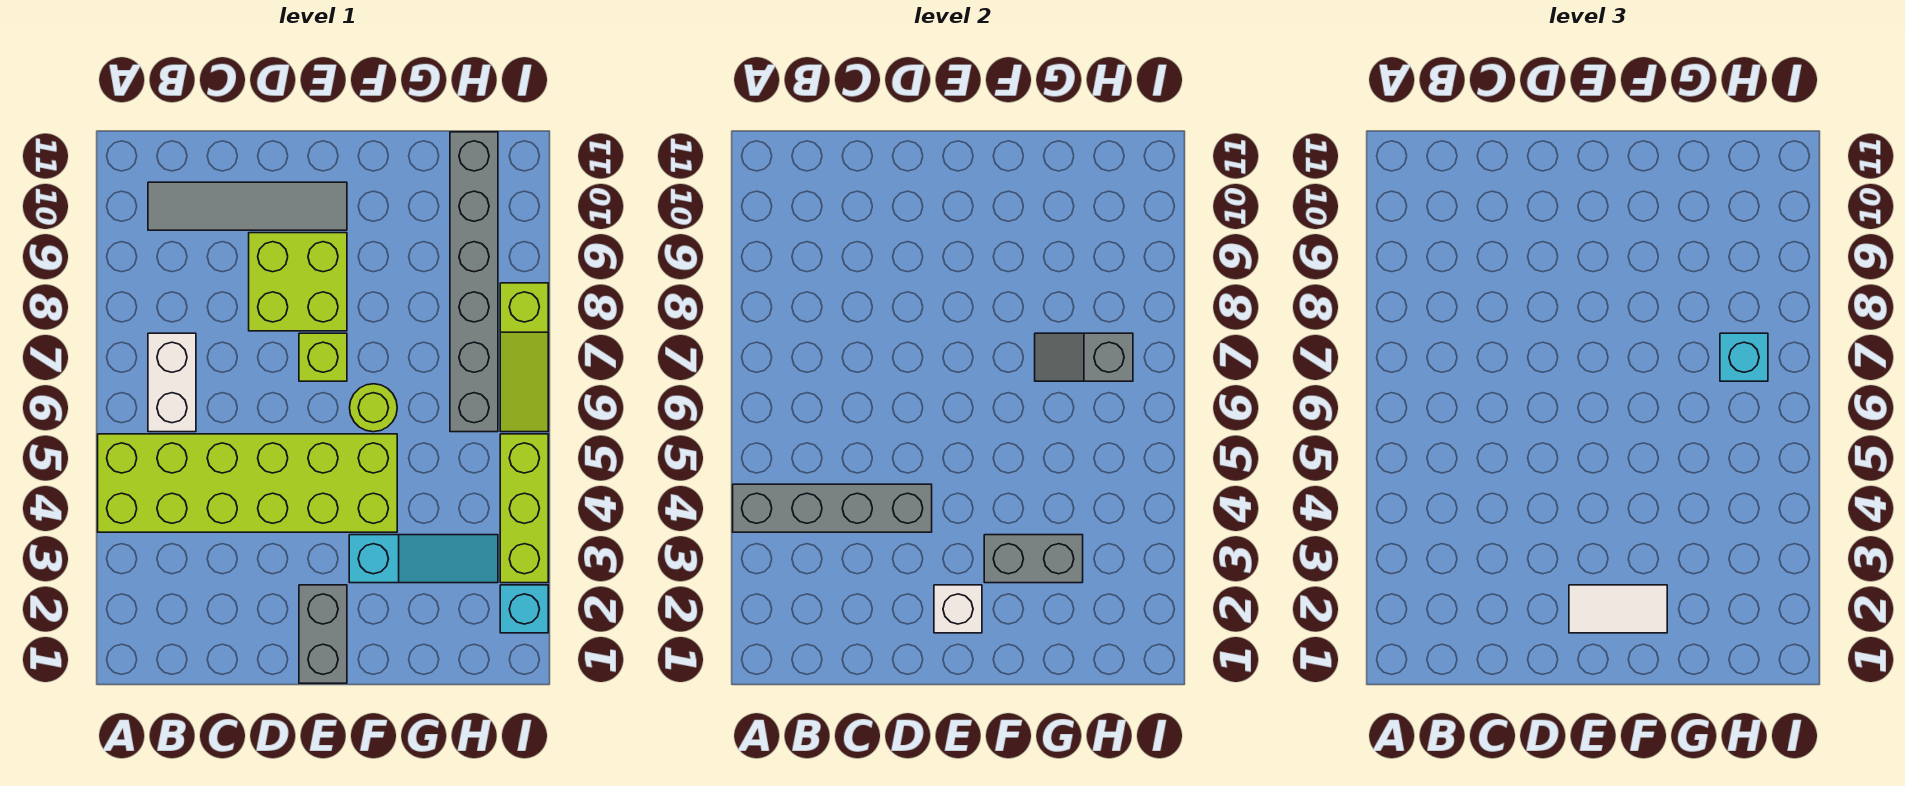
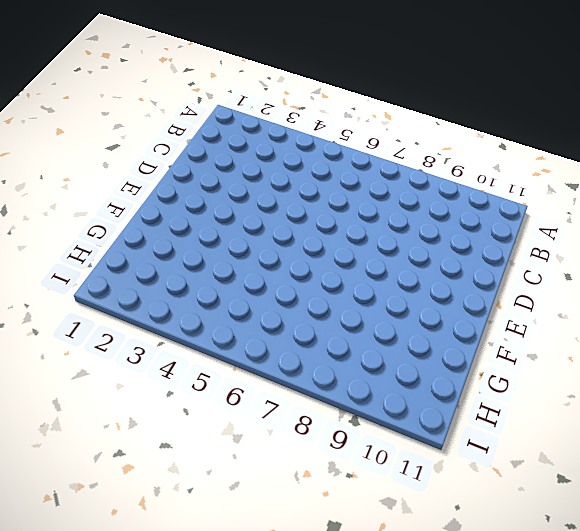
none -> lime 2x6 brick [98,434,397,532]
none -> white 1x2 brick [148,333,196,432]
none -> grey 1x4 tile [148,182,347,230]

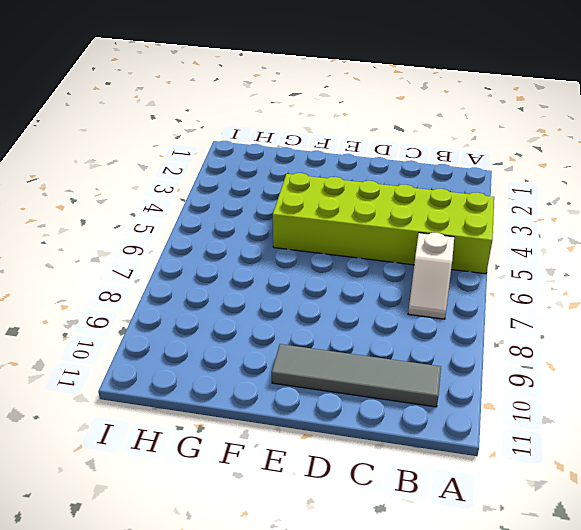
white 1x2 slope [408,233,454,319] -> white 1x2 brick [148,333,196,432]
none -> lime 2x2 brick [249,233,347,331]
none -> grey 1x2 brick [299,585,347,683]
none -> lime 1x1 brick [299,333,347,381]

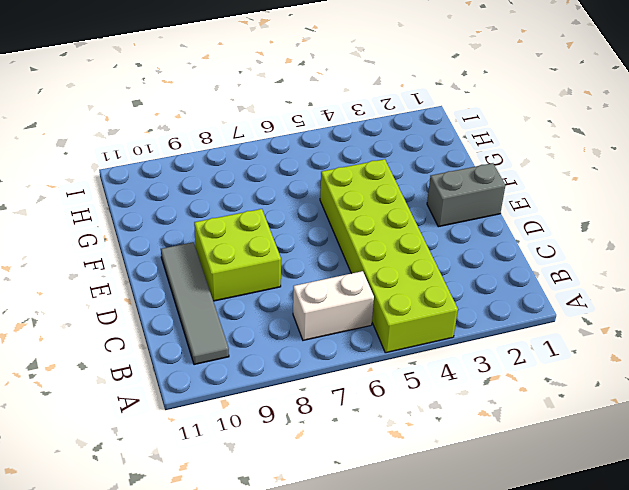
none -> lime 1x1 brick [299,333,347,381]
none -> cyan 1x3 slope [349,535,498,583]
none -> lime 1x1 round brick [350,384,397,432]

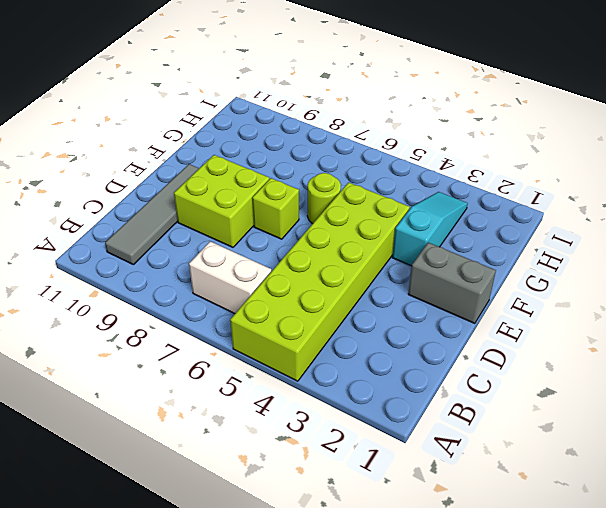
none -> grey 1x6 brick [450,132,498,432]
none -> cyan 1x1 brick [500,585,548,633]
none -> lime 1x3 brick [500,434,548,583]

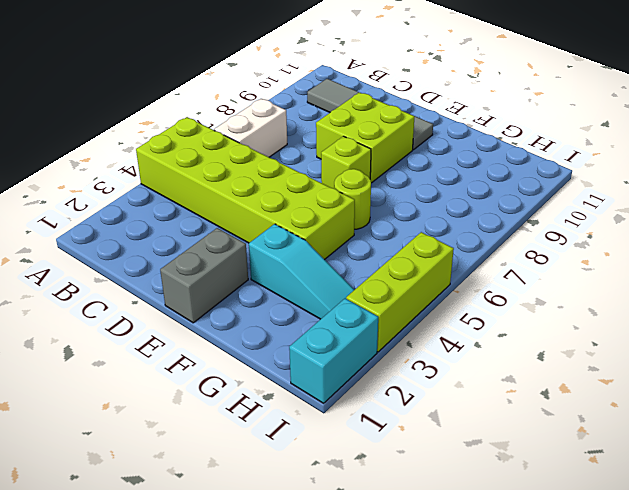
cyan 1x2 brick [289,298,378,403] -> cyan 1x1 brick [500,585,548,633]
none -> grey 1x6 brick [450,132,498,432]
none -> lime 1x3 slope [500,283,548,432]
none -> grey 1x4 brick [733,484,932,532]

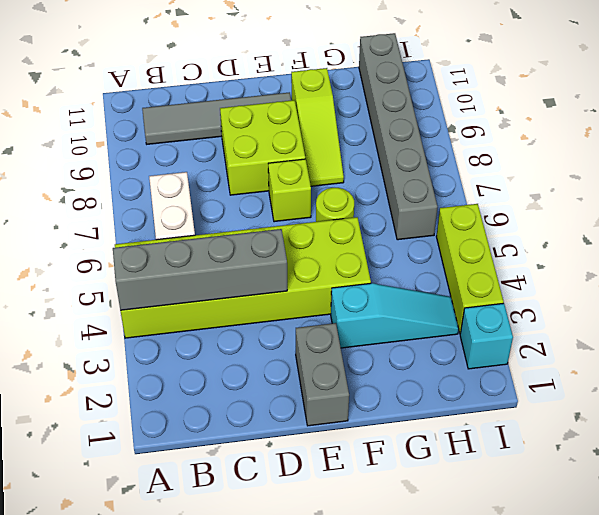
lime 1x3 slope [291,68,344,186] -> lime 1x3 slope moved to [500,283,548,432]
none -> white 1x1 brick [934,585,982,633]
none -> grey 1x2 brick [984,535,1083,583]
none -> grey 1x2 slope [1035,333,1133,381]

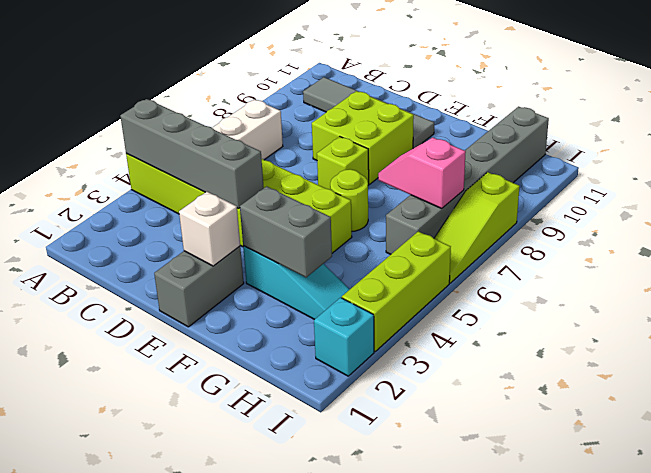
pink 1x2 slope [378,138,466,209] -> grey 1x2 slope [1035,333,1133,381]
none -> white 1x2 tile [1569,585,1667,633]
none -> cyan 1x1 brick [1720,333,1768,381]

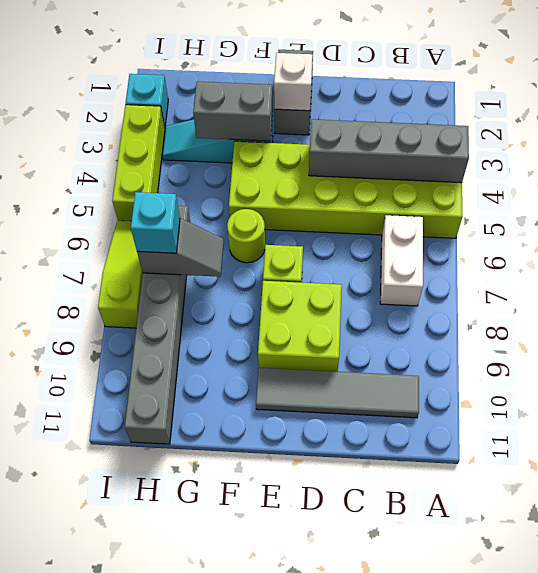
none -> white 1x2 tile [1569,585,1667,633]

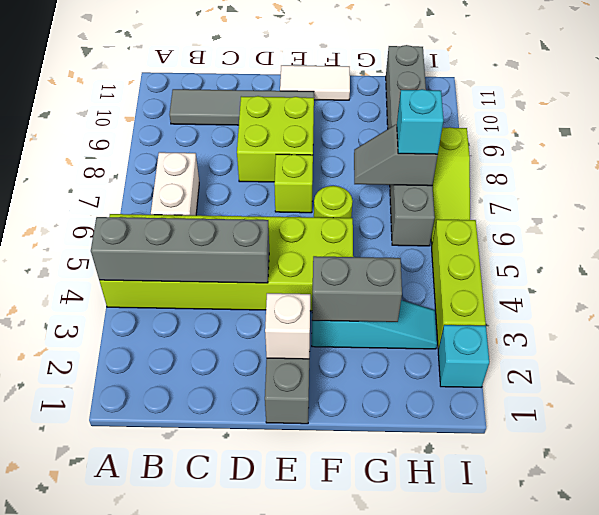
white 1x2 tile [280,65,350,100] -> white 1x2 tile moved to [1569,585,1667,633]

